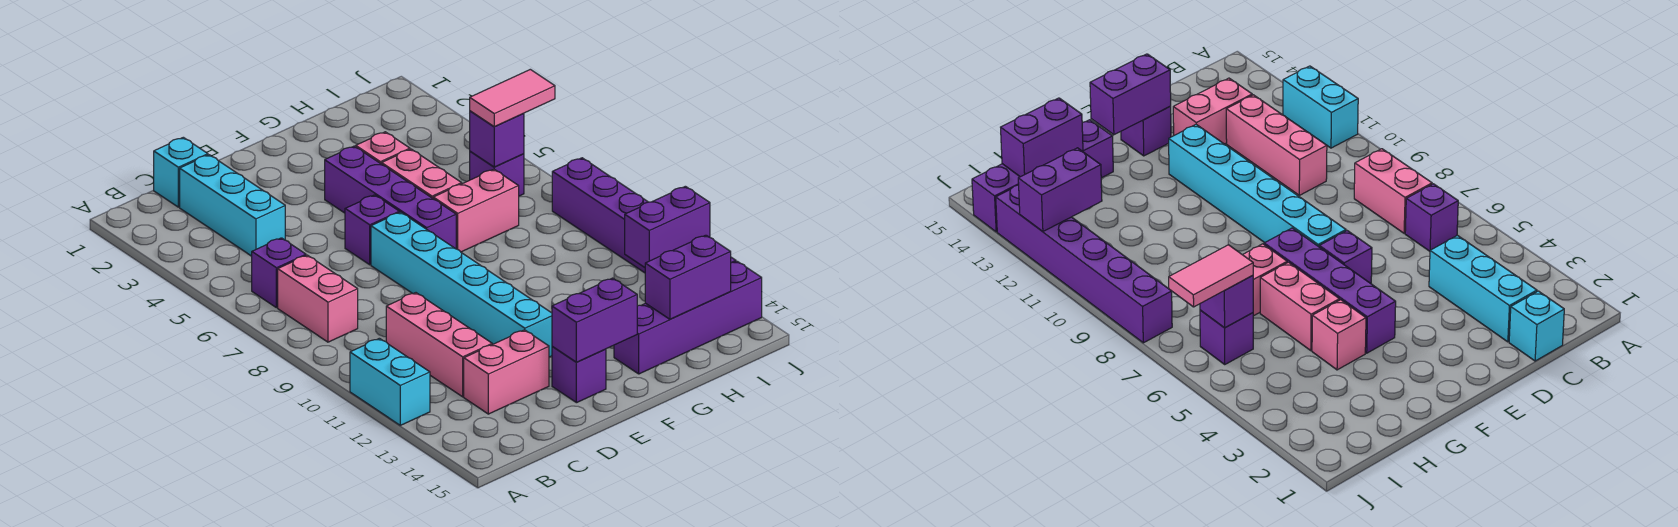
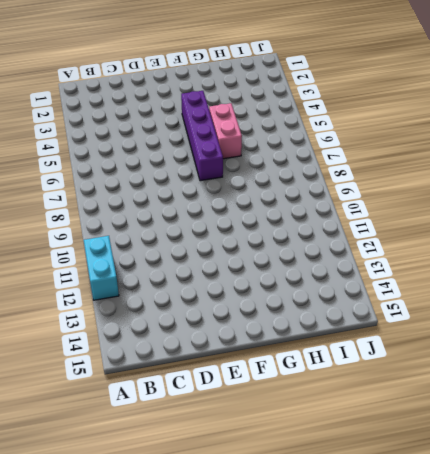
none -> purple 1x1 brick [252,238,306,308]
none -> pink 1x2 brick [278,255,358,342]
none -> cyan 1x1 brick [154,137,208,207]

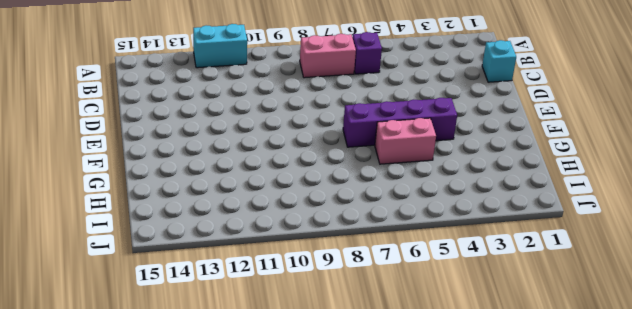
none -> cyan 1x3 brick [180,155,285,256]
none -> pink 1x3 brick [386,293,492,397]
none -> pink 1x2 brick [464,330,549,414]

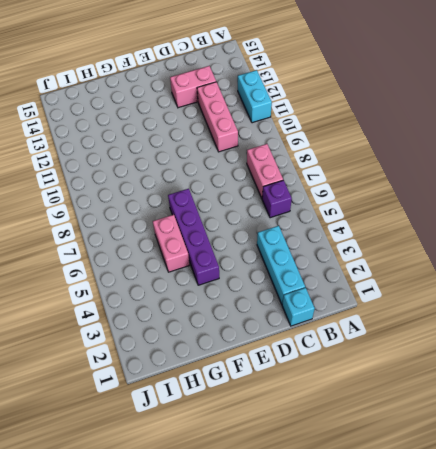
none -> purple 1x1 brick [345,195,399,265]
none -> cyan 1x6 brick [371,212,552,357]
none -> purple 1x1 brick [552,347,606,403]

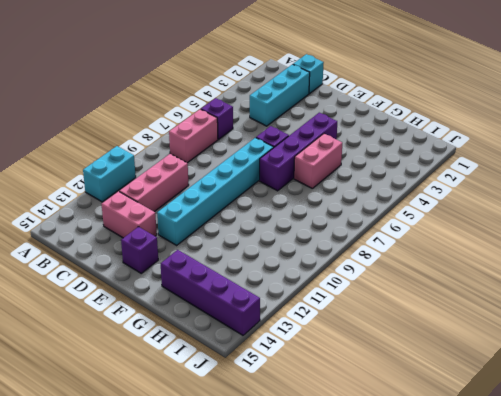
none -> pink 1x1 brick [356,132,410,164]
none -> pink 1x2 brick [433,169,519,252]
none -> purple 1x1 brick [470,152,524,196]

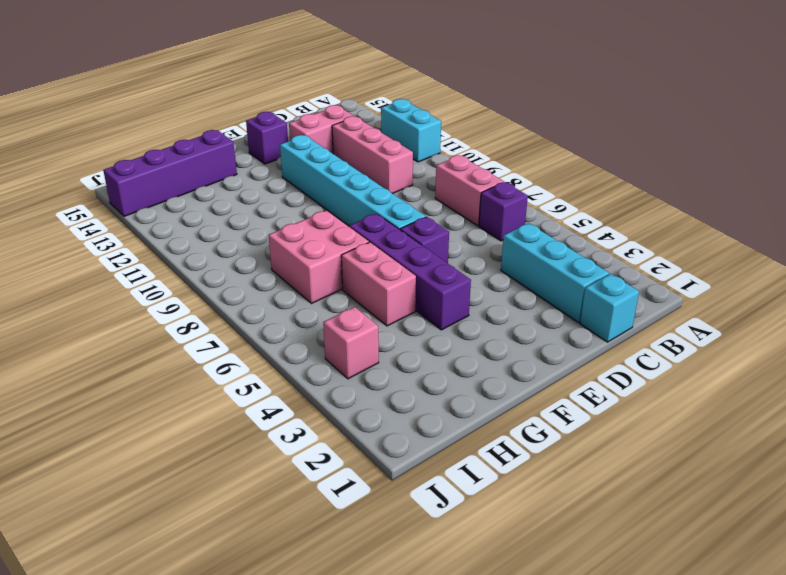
pink 2x2 brick [268,211,369,304] -> pink 1x2 brick [433,169,519,252]
pink 1x1 brick [323,307,379,379] -> pink 1x1 brick moved to [356,132,410,164]
none -> purple 1x1 brick [470,152,524,196]
none -> purple 1x6 brick [552,158,736,273]
none -> purple 1x2 brick [552,278,637,362]

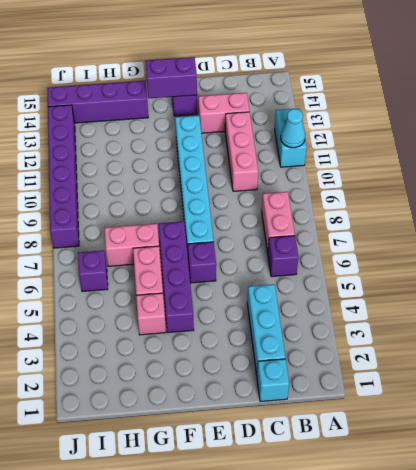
cyan 1x1 cone [281,109,305,148] -> none
none -> purple 1x2 brick [645,235,731,319]
none -> purple 1x1 brick [470,111,524,167]
none -> purple 1x2 brick [625,186,710,267]

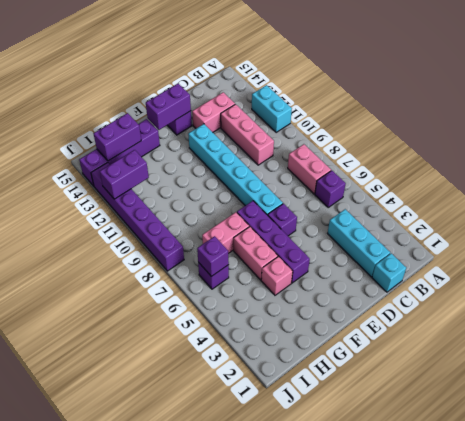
none -> pink 1x2 tile [470,69,555,127]

